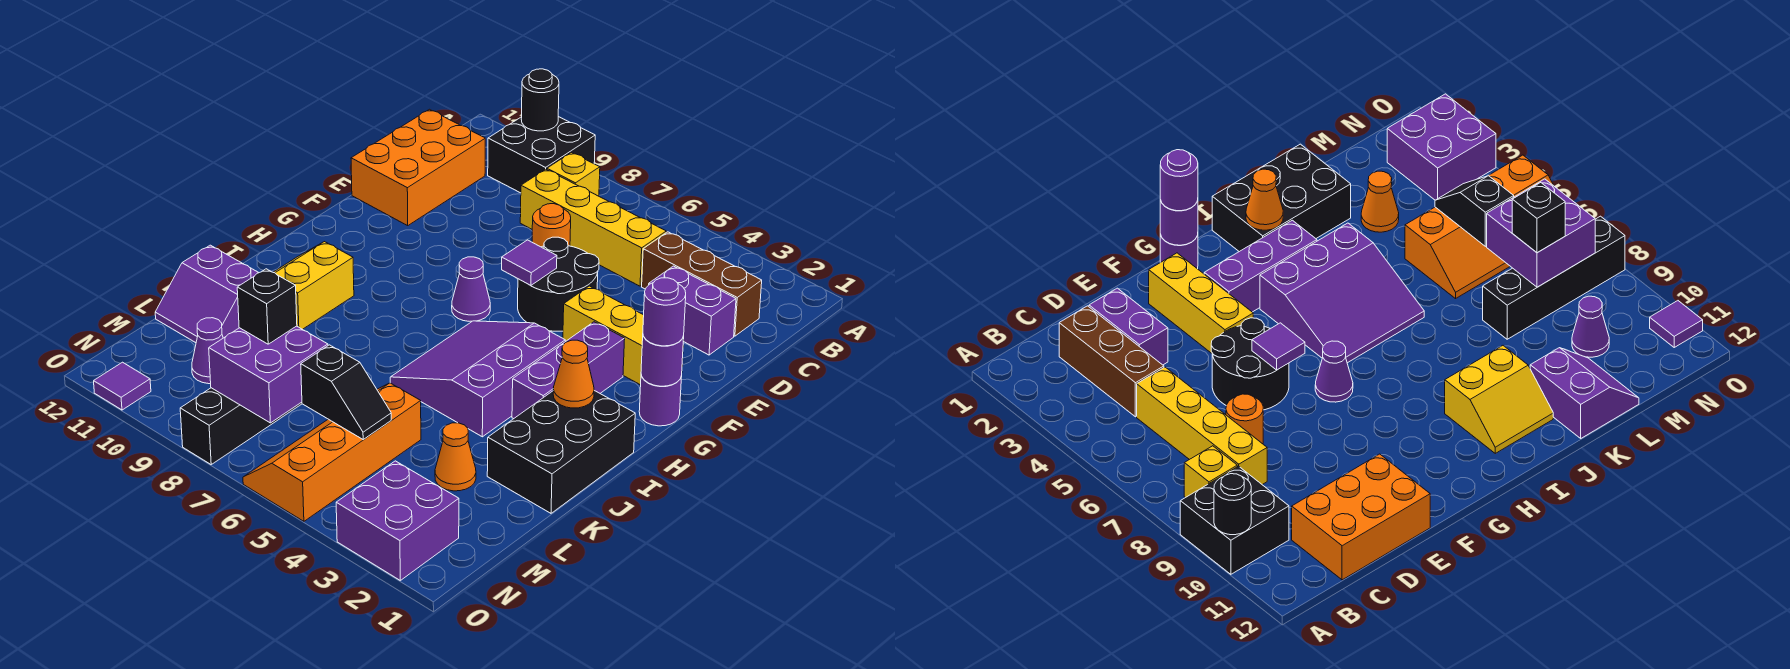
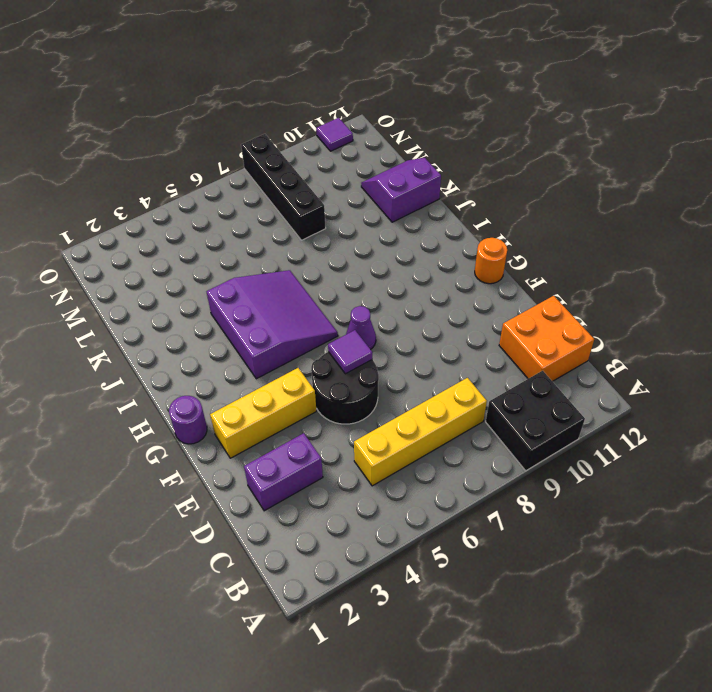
orange 2x2 brick [499,296,594,381] -> orange 2x3 brick [351,109,485,226]
orange 1x1 round brick [475,238,507,284] -> orange 1x1 round brick moved to [532,204,571,247]
none -> yellow 1x1 brick [547,153,600,196]
none -> brown 1x3 brick [642,232,762,336]
none -> purple 1x3 brick [512,322,625,419]
none -> black 2x3 brick [487,390,635,513]

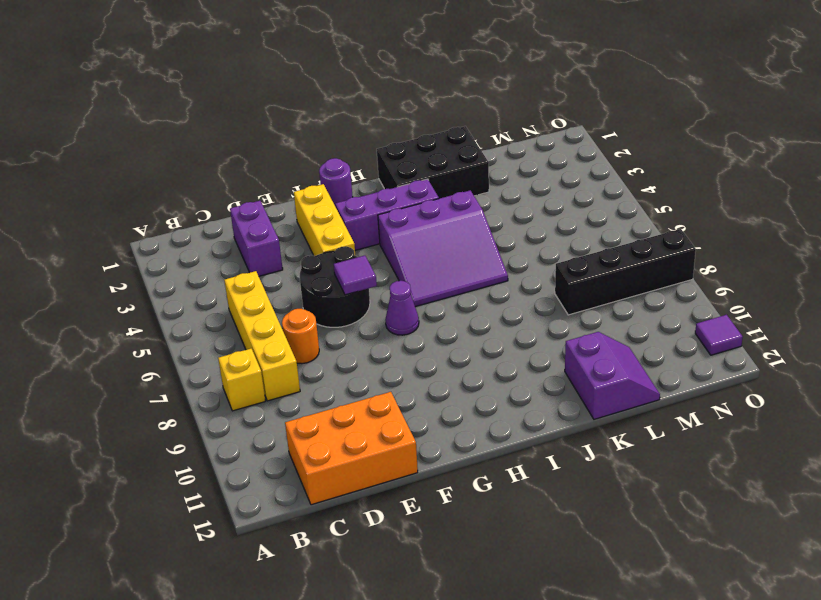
none -> black 2x2 brick [488,117,595,193]
none -> brown 1x3 brick [642,232,762,336]
none -> yellow 2x2 slope [273,242,354,329]
none -> orange 1x1 cone [435,423,476,491]

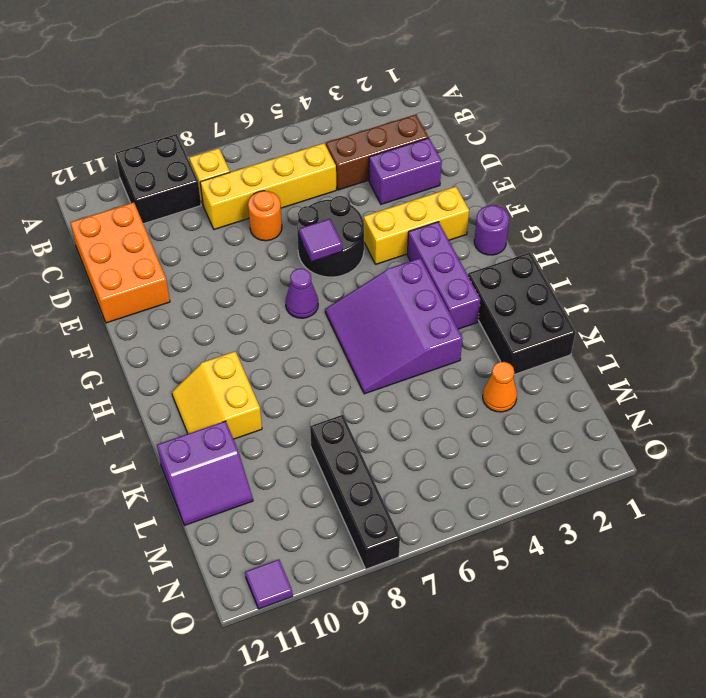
none -> orange 2x4 slope [243,383,421,521]
none -> purple 1x1 cone [192,318,223,384]
none -> purple 2x2 brick [336,461,459,580]
none -> black 1x1 round brick [521,69,559,131]

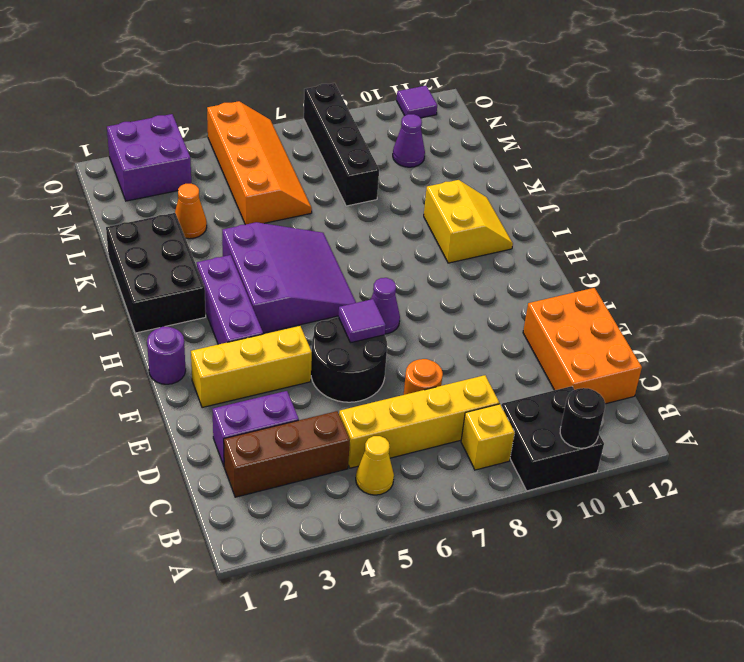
yellow 1x1 cone [356,436,394,495] -> none
none -> purple 2x2 slope [155,245,259,343]
none -> purple 1x1 round brick [641,336,684,386]
none -> orange 1x1 cone [553,340,594,408]
none -> black 1x2 slope [301,345,391,440]

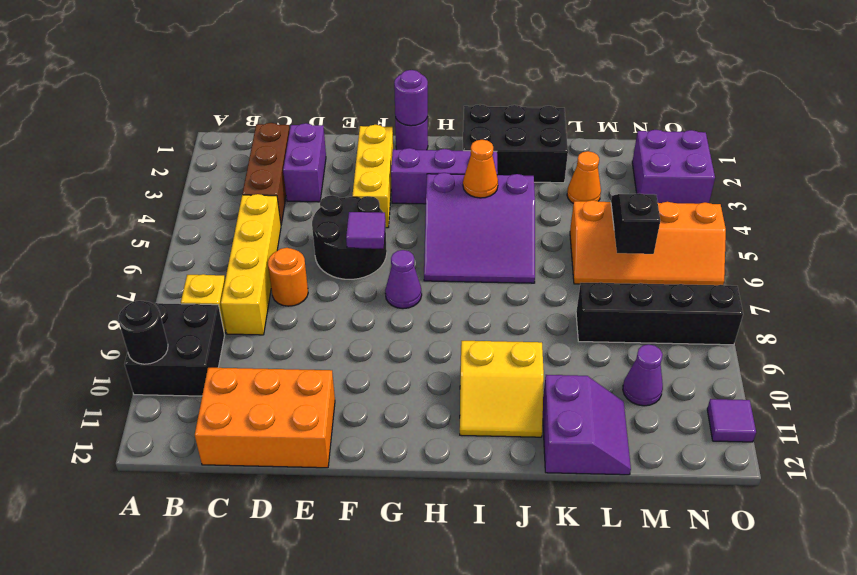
orange 1x1 cone [463,140,498,198] -> orange 1x1 cone moved to [553,340,594,408]
none -> purple 2x2 brick [209,326,328,423]
none -> purple 1x1 round brick [643,278,686,346]
none -> black 1x1 brick [237,269,297,344]

